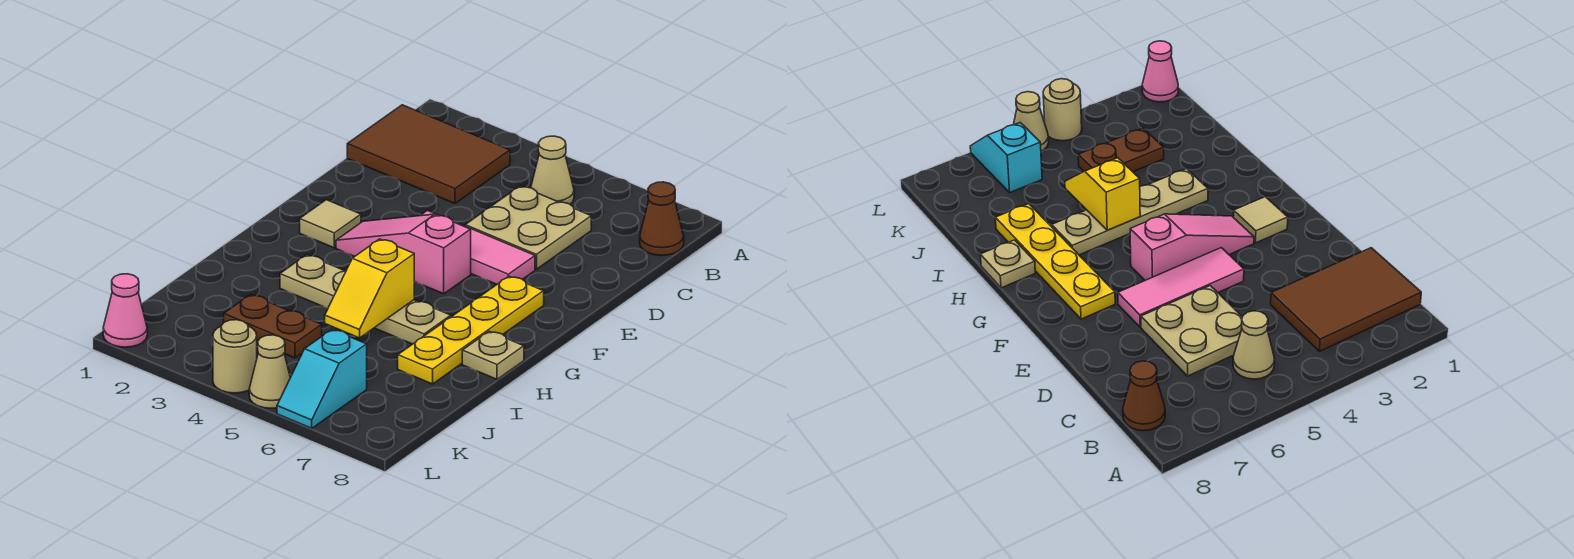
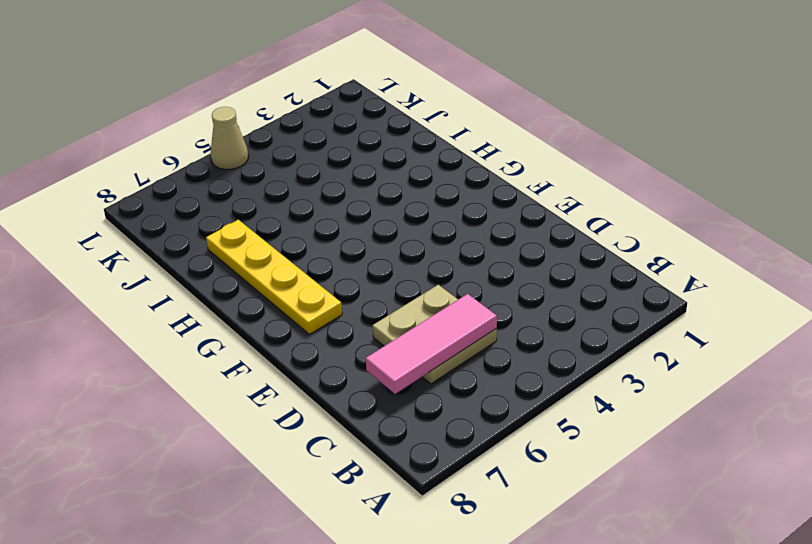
pink 1x3 tile [366,294,497,394] -> pink 1x3 tile moved to [420,210,535,284]
none -> brown 2x3 tile [347,105,510,203]
none -> tan 1x1 cone [531,136,574,204]
none -> brown 1x1 cone [640,182,684,256]

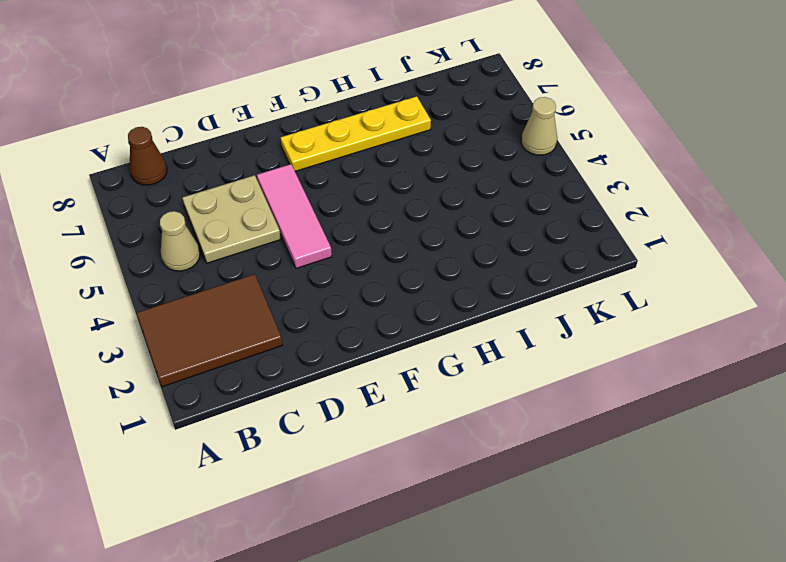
brown 2x3 tile [137,274,282,387] -> brown 2x3 tile turned to [347,105,510,203]
none -> tan 1x1 tile [300,200,361,248]
none -> pink 1x3 slope [336,214,471,294]
none -> tan 1x4 plate [280,255,451,344]

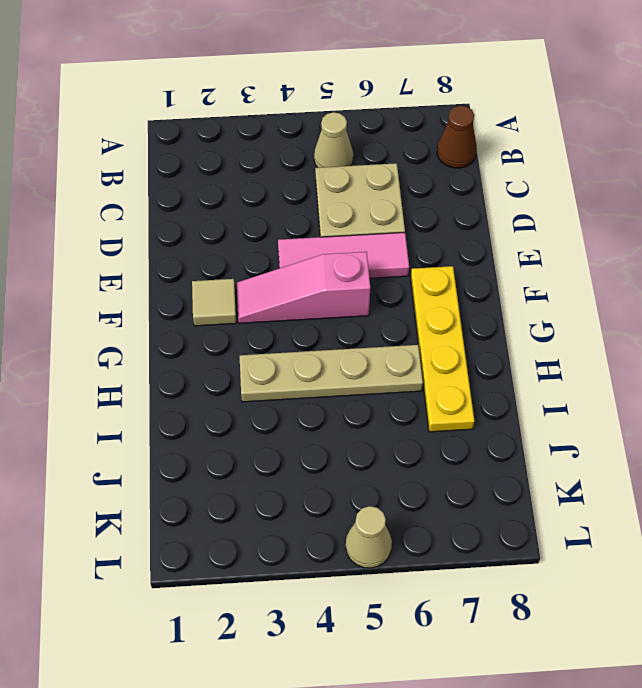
none -> brown 2x3 tile [347,105,510,203]
none -> tan 1x1 plate [462,331,524,379]
none -> brown 1x2 plate [224,295,322,358]

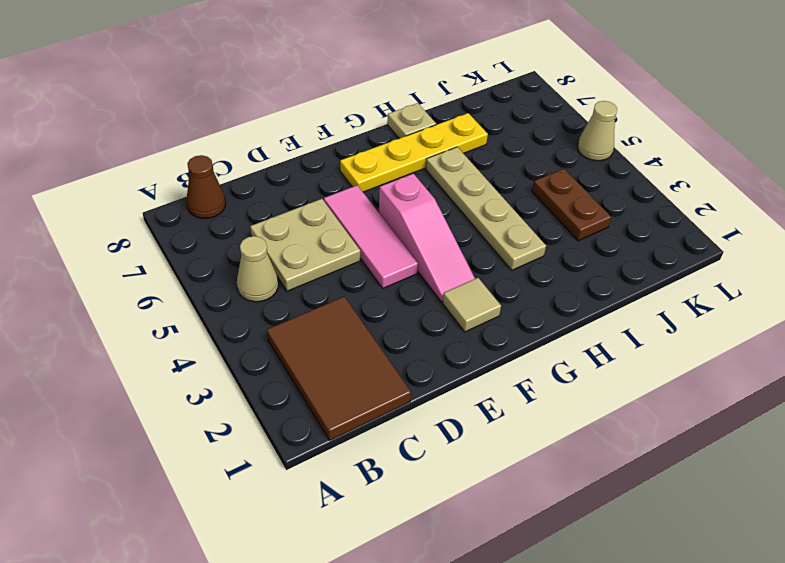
none -> cyan 1x2 slope [277,330,367,428]
none -> pink 1x1 cone [103,274,147,347]
none -> tan 1x1 round brick [213,320,257,393]

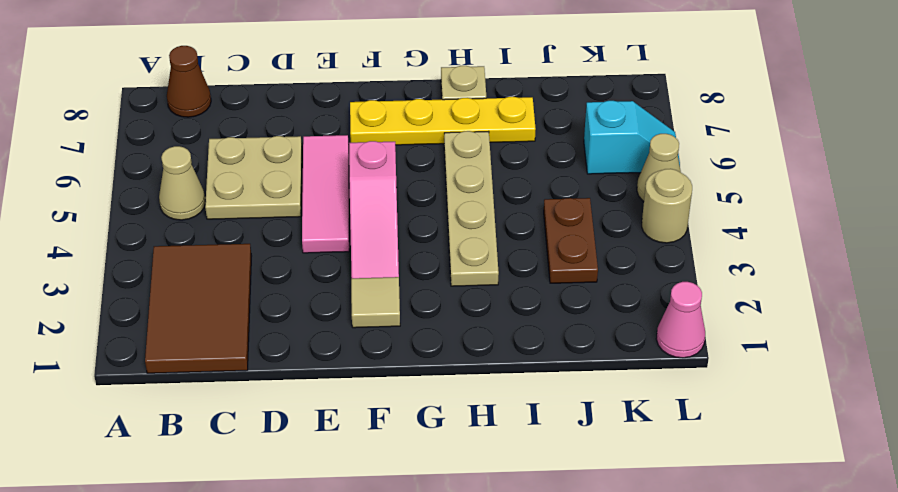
none -> yellow 1x2 slope [325,239,414,338]

